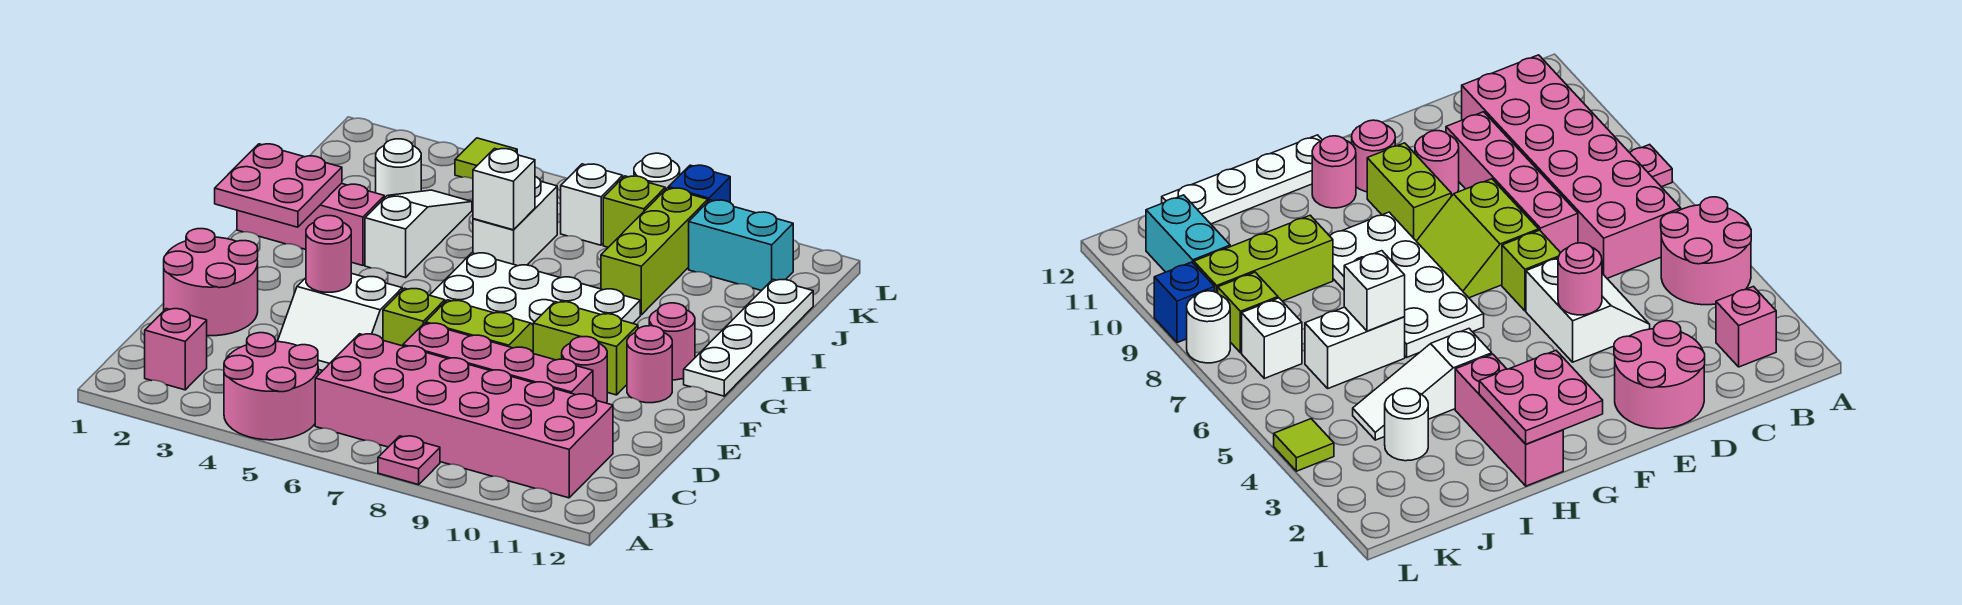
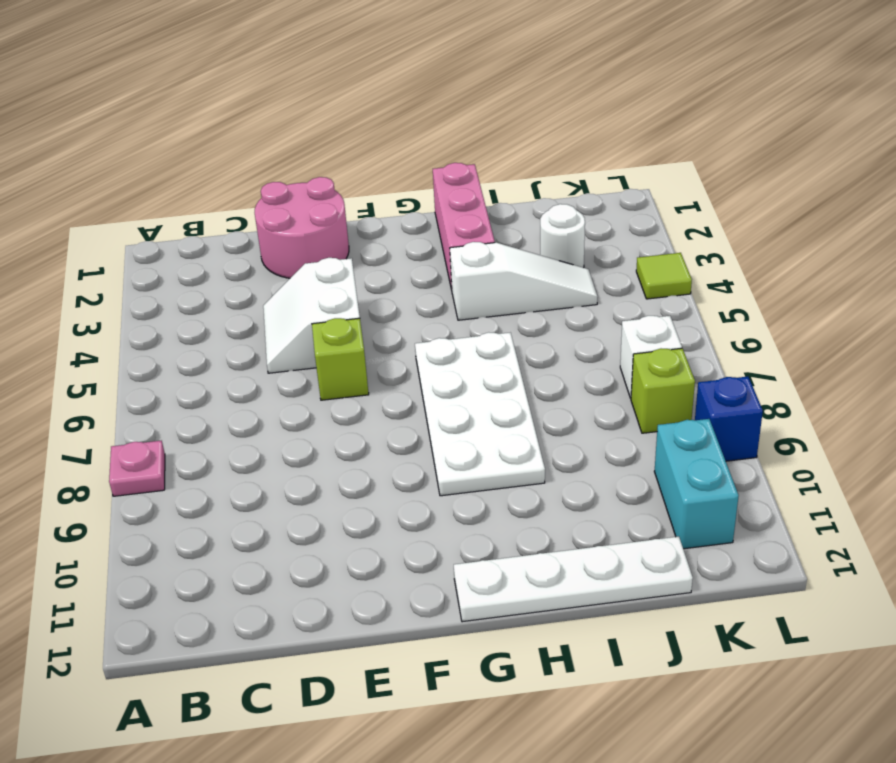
none -> pink 2x2 round brick [224,333,318,440]
none -> pink 1x1 brick [145,309,207,390]
none -> pink 2x6 brick [315,334,613,498]

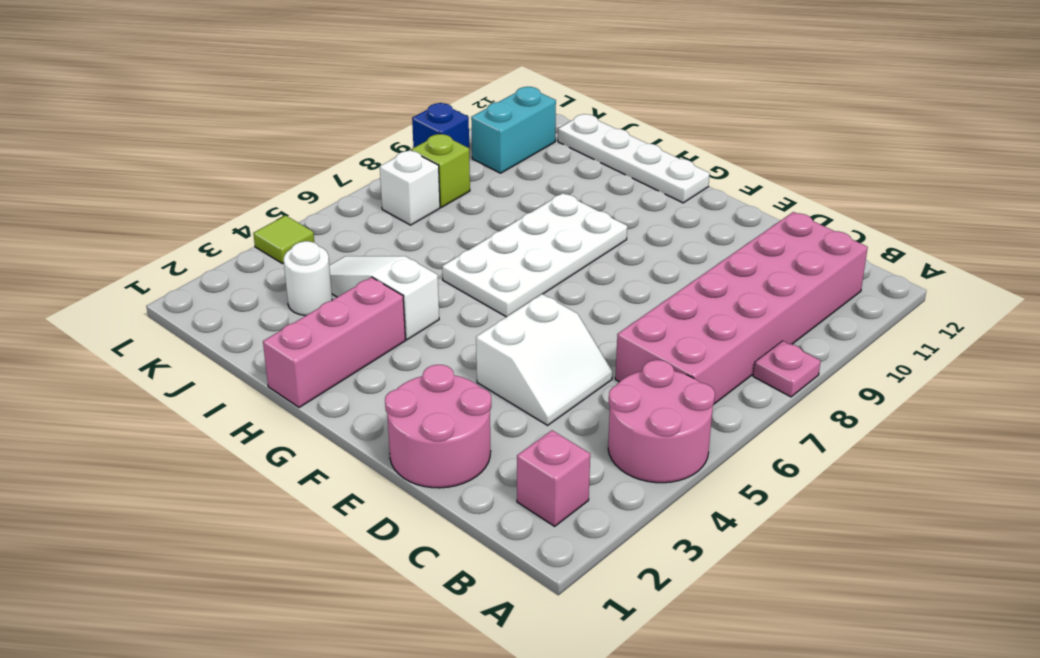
none -> pink 1x4 brick [403,323,593,396]
none -> lime 1x1 brick [383,288,445,346]
none -> lime 2x2 slope [426,300,533,352]

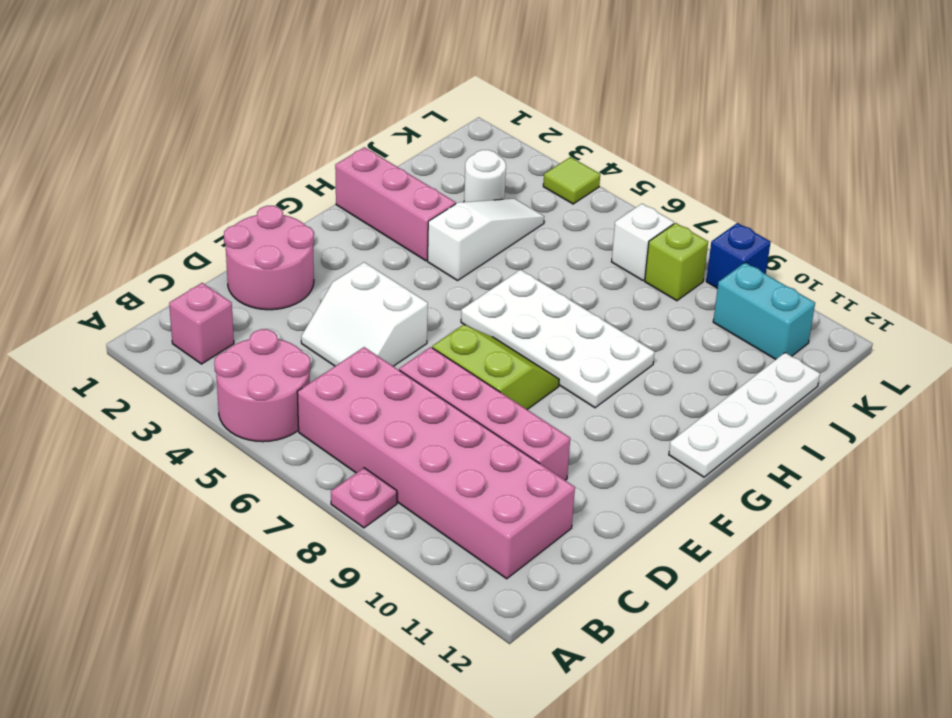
none -> lime 1x1 brick [383,288,445,346]
none -> pink 1x1 round brick [562,337,607,403]
none -> lime 1x2 brick [533,302,638,395]

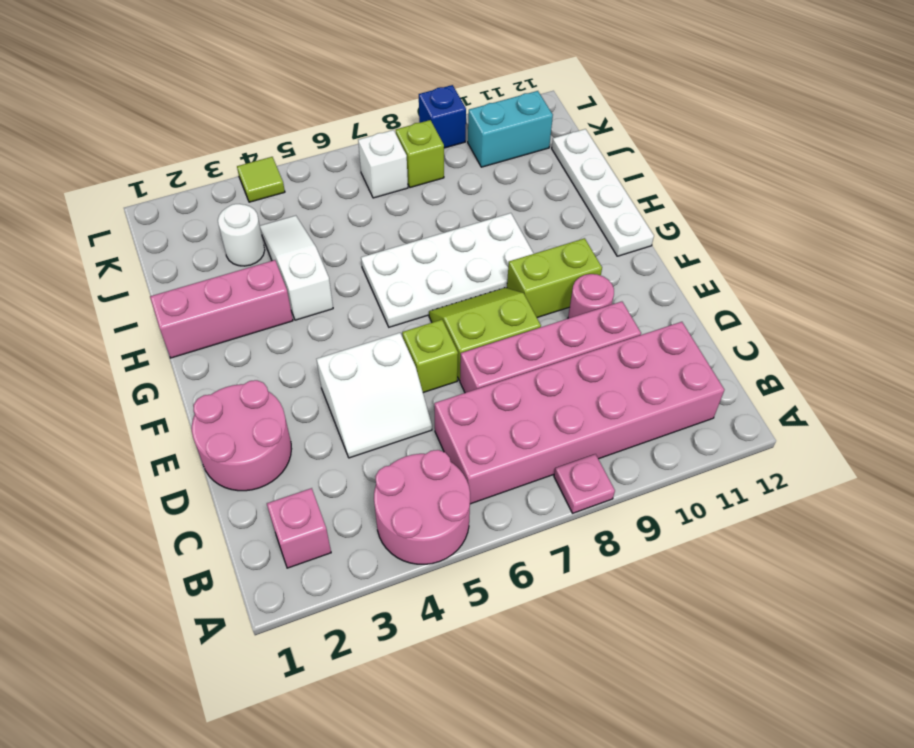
none -> pink 1x1 round brick [627,326,672,403]
none -> pink 1x1 round brick [649,303,695,380]
none -> white 1x2 brick [473,177,557,266]

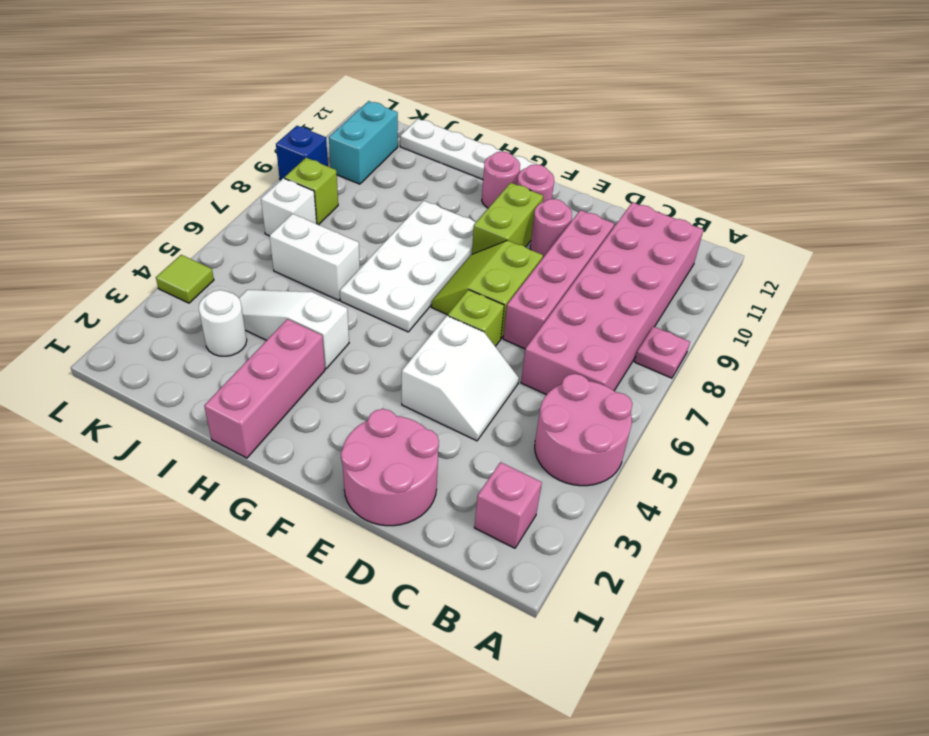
none -> lime 1x3 brick [601,188,708,315]
none -> white 1x1 round brick [634,153,680,190]
none -> pink 1x1 round brick [306,216,351,292]

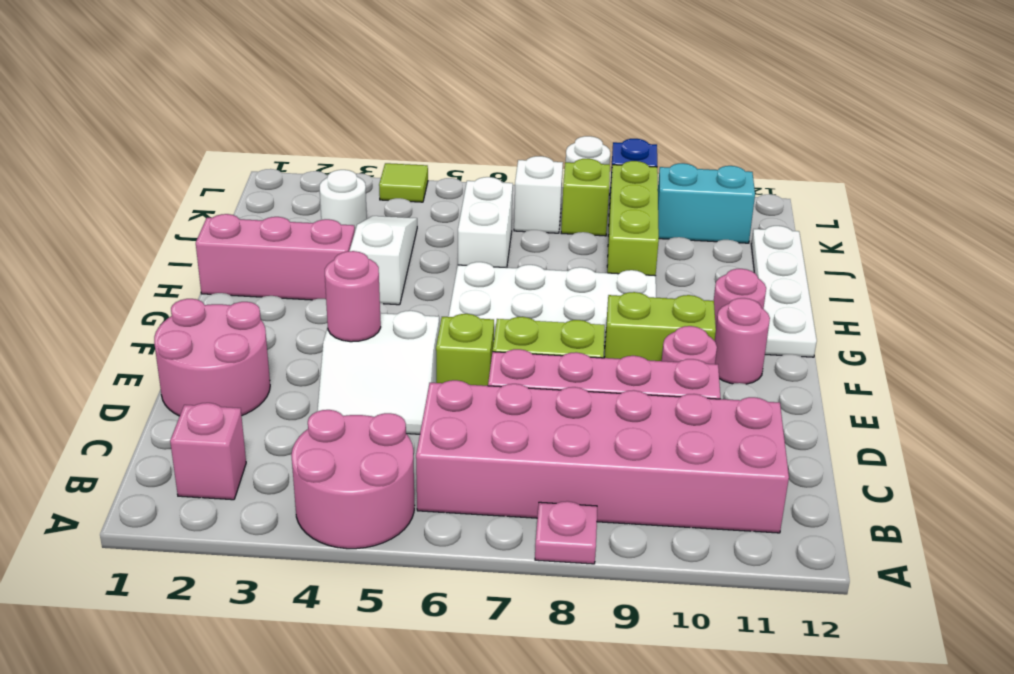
none -> pink 2x2 plate [215,144,342,227]
none -> white 1x1 brick [473,149,535,230]

